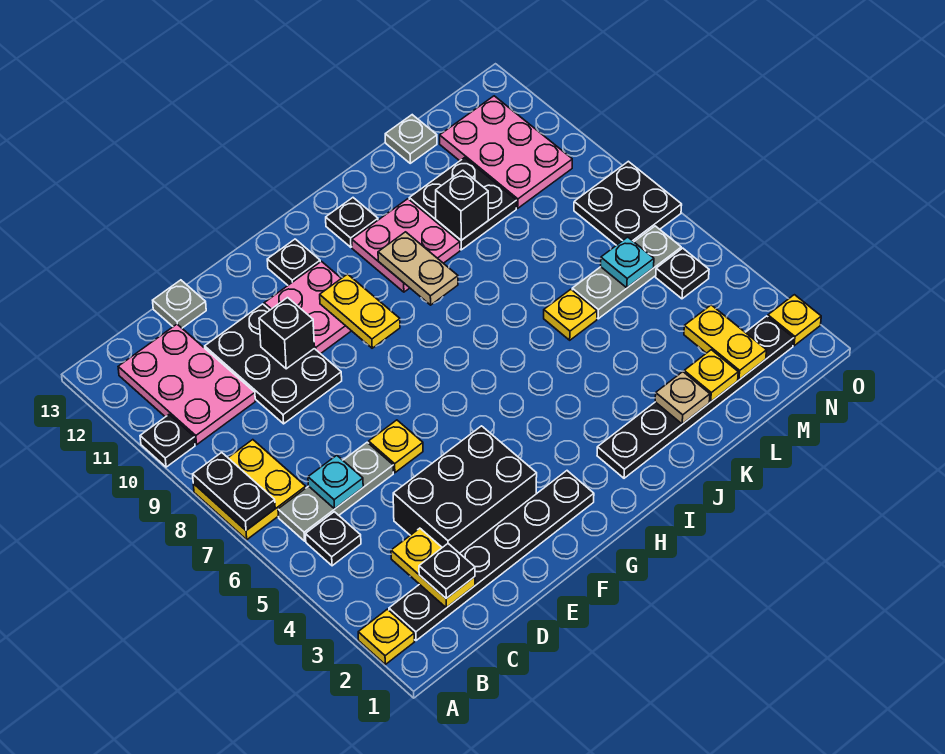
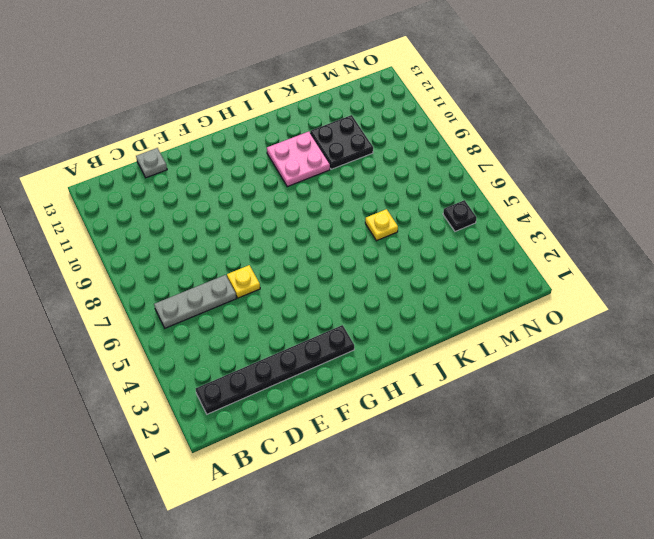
none -> yellow 1x1 plate [358,609,414,664]
none -> yellow 2x2 plate [193,440,306,540]
none -> black 1x1 plate [140,415,195,467]
none -> black 1x1 plate [305,512,361,566]

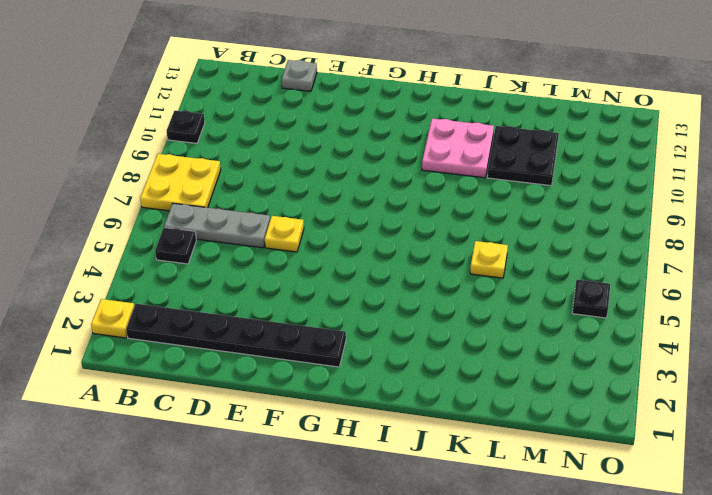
none -> pink 2x3 plate [118,324,255,445]
none -> black 2x3 brick [393,426,537,553]
none -> black 2x3 plate [205,304,342,424]
none -> pink 2x2 plate [264,261,351,354]

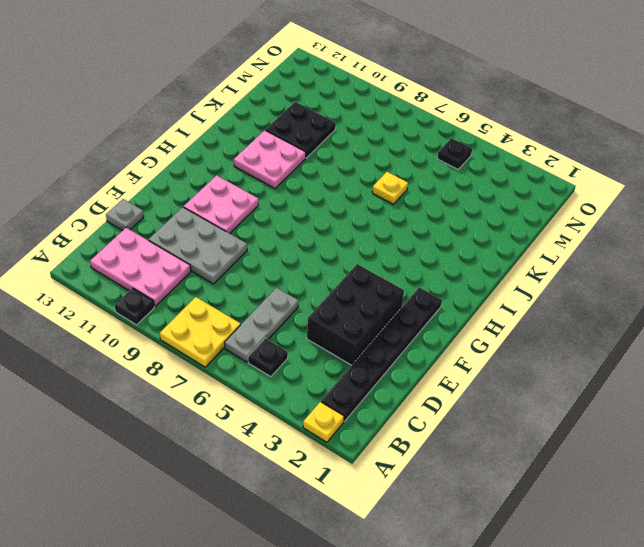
grey 2x3 plate [148,207,247,284] -> black 2x3 plate [205,304,342,424]
none -> yellow 1x1 plate [369,420,423,473]
none -> black 1x1 plate [267,239,320,285]
none -> black 1x6 plate [597,316,794,478]
none -> black 1x1 plate [326,198,378,247]

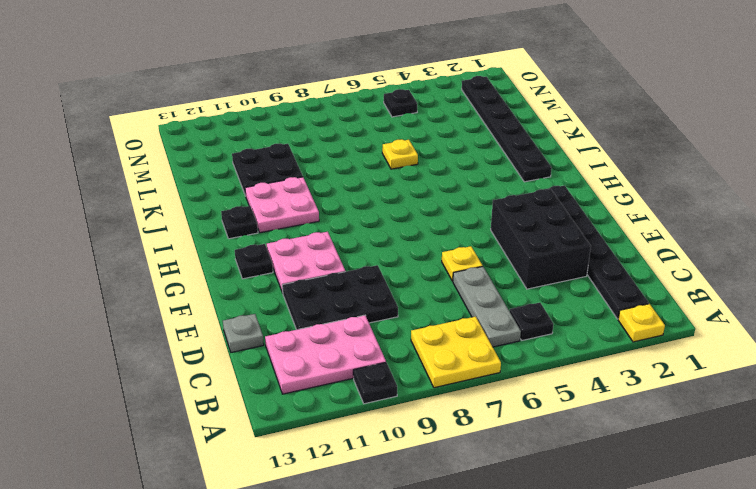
none -> grey 1x3 plate [572,226,681,319]
none -> grey 1x1 plate [385,115,437,163]
none -> pink 2x3 plate [440,96,572,208]
none -> black 2x2 plate [574,161,682,245]

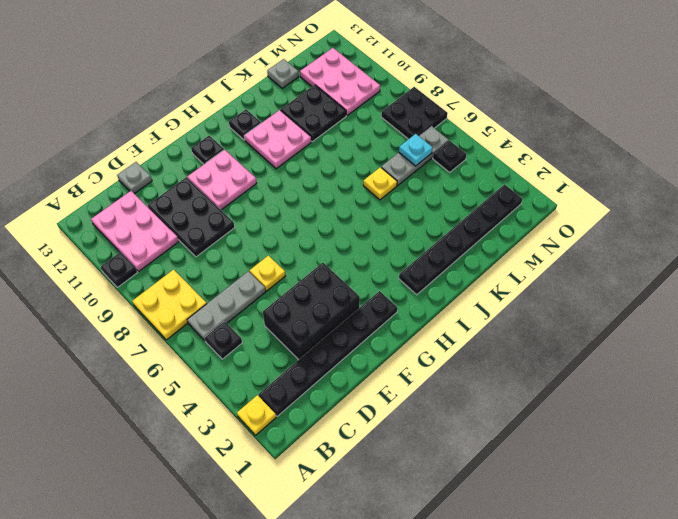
none -> yellow 1x1 plate [768,295,821,346]
none -> black 1x2 plate [193,452,275,530]
none -> yellow 1x2 plate [391,528,475,608]
none -> cyan 1x1 plate [308,455,363,509]

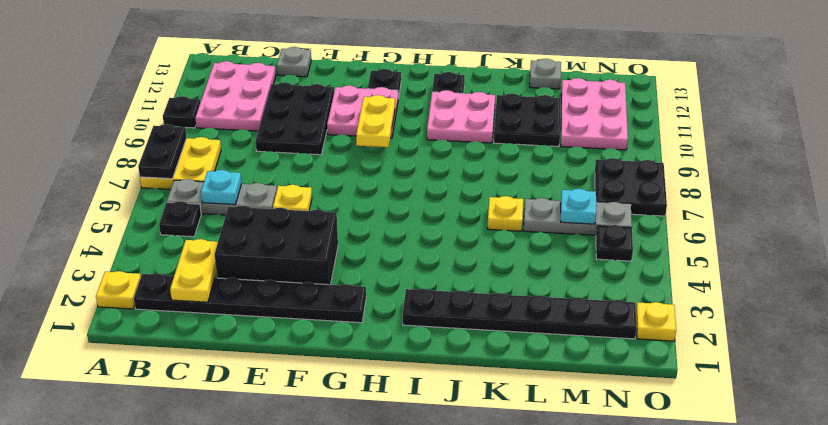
none -> black 1x1 brick [259,298,314,369]
none -> tan 1x2 plate [378,232,458,305]
none -> tan 1x1 plate [655,372,710,424]
none -> black 1x1 brick [436,170,488,240]

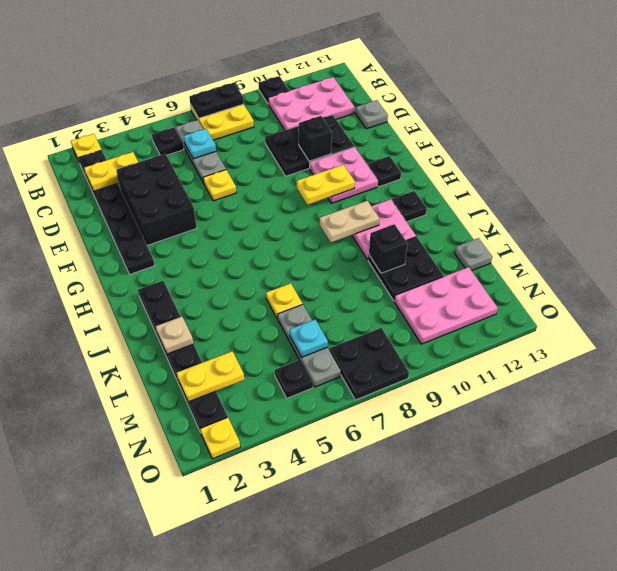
none -> yellow 1x1 plate [684,350,738,402]
none -> black 1x1 plate [419,544,475,598]

